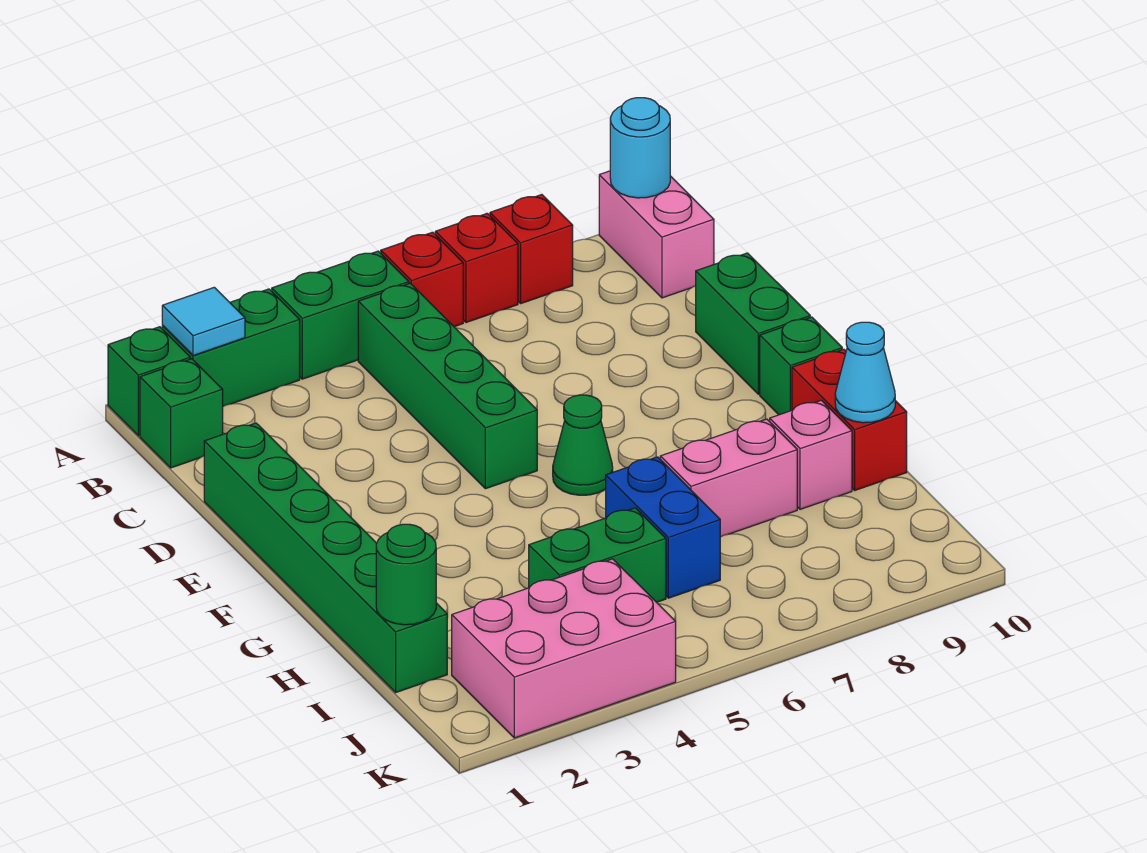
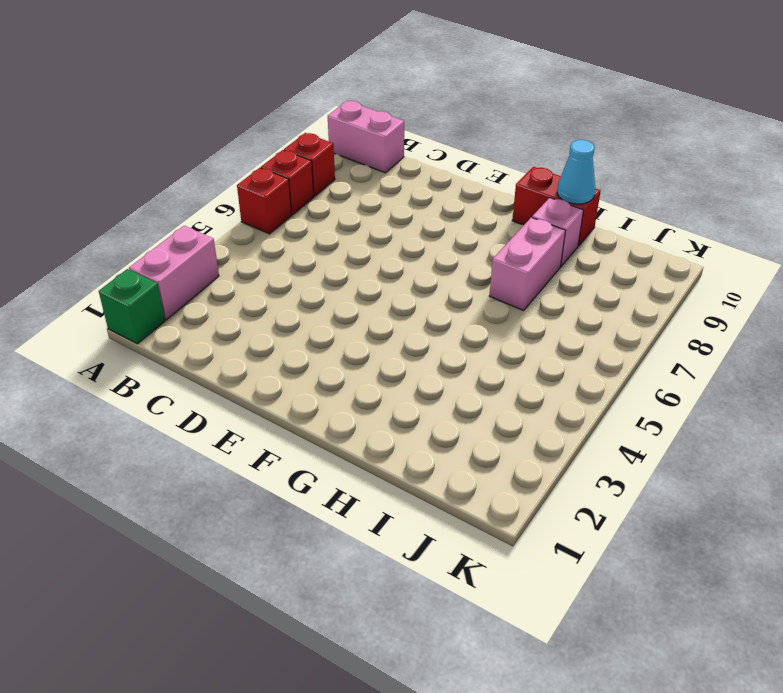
pink 1x2 brick [129,226,219,320] -> green 1x2 brick [162,289,300,406]
none -> green 1x2 brick [272,251,409,379]
none -> green 1x1 brick [140,359,223,468]
none -> green 1x4 brick [358,283,537,489]

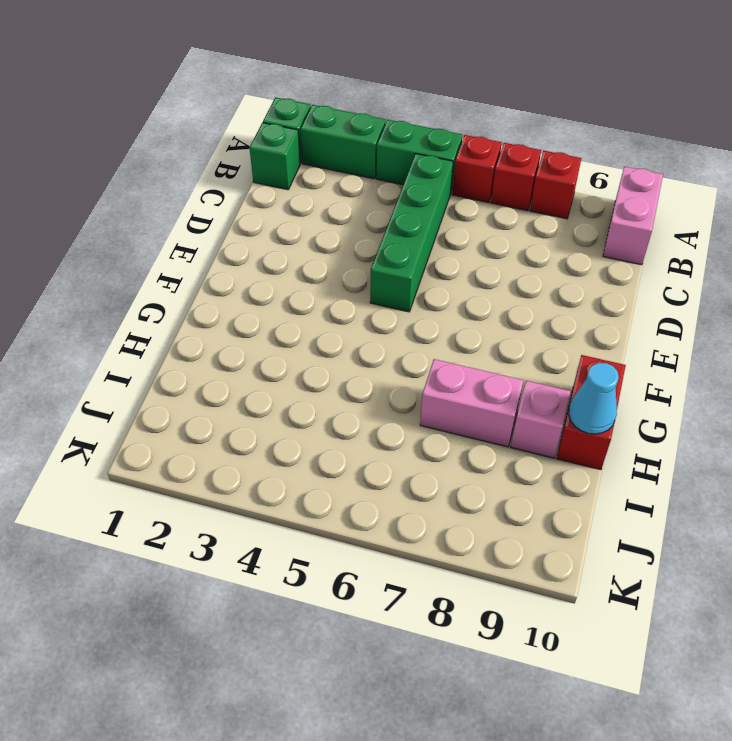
none -> green 1x6 brick [204,423,447,692]
none -> green 1x2 brick [696,253,810,394]
none -> green 1x1 cone [553,395,613,495]

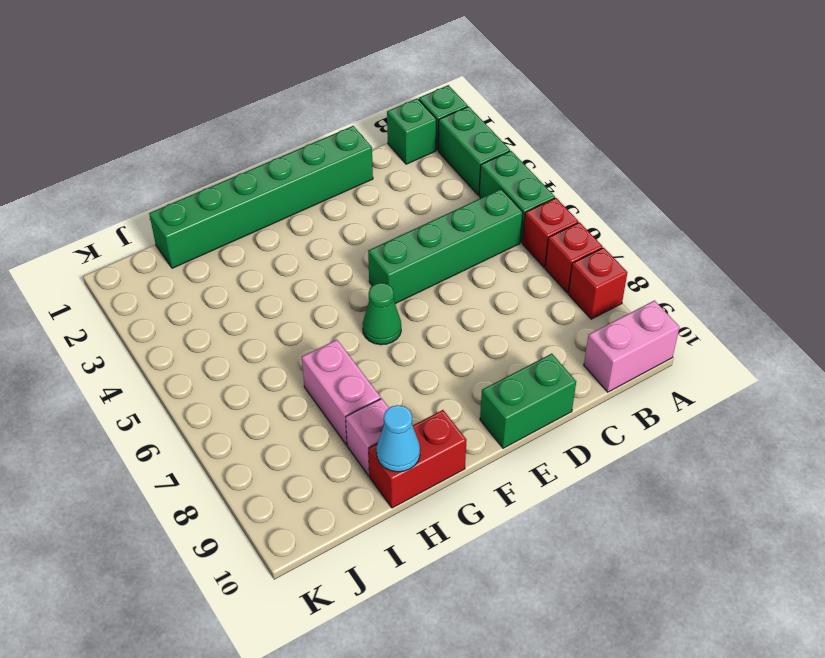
none -> green 1x1 brick [760,317,842,415]
none -> blue 1x2 brick [606,457,720,598]
none -> green 1x2 brick [529,508,666,602]

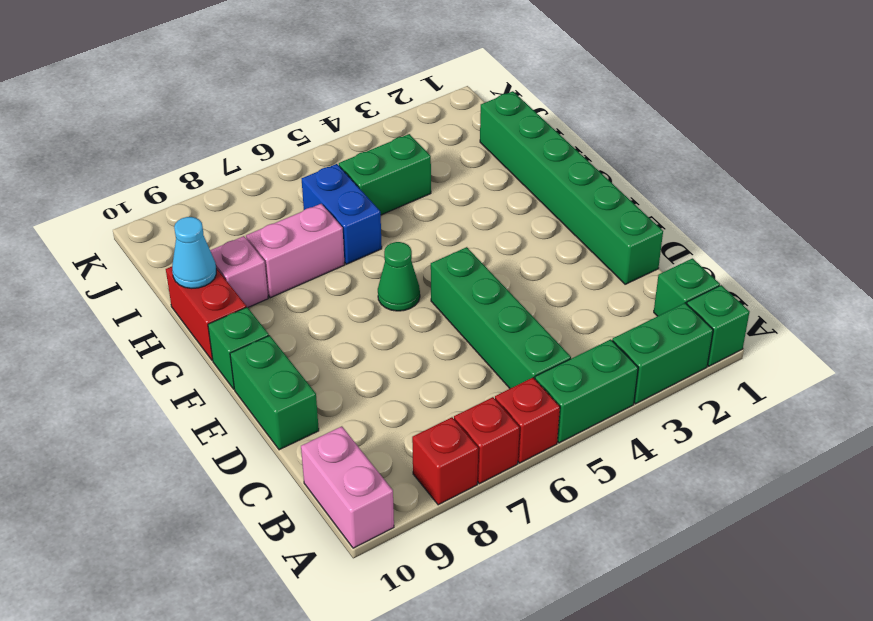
none -> pink 2x3 brick [452,559,676,738]
none -> cyan 1x1 tile [162,287,245,356]
none -> cyan 1x1 round brick [610,98,670,198]

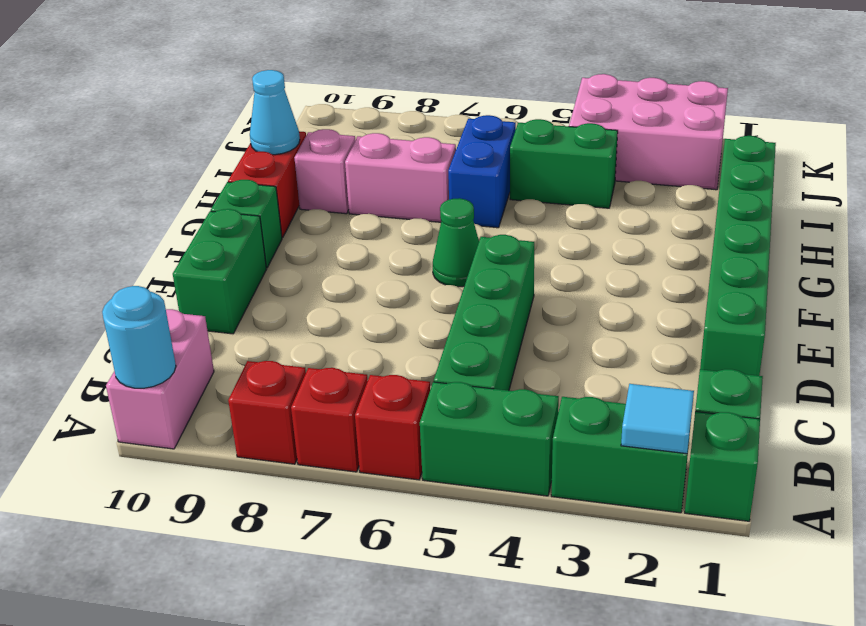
none -> green 1x1 round brick [376,524,436,625]

